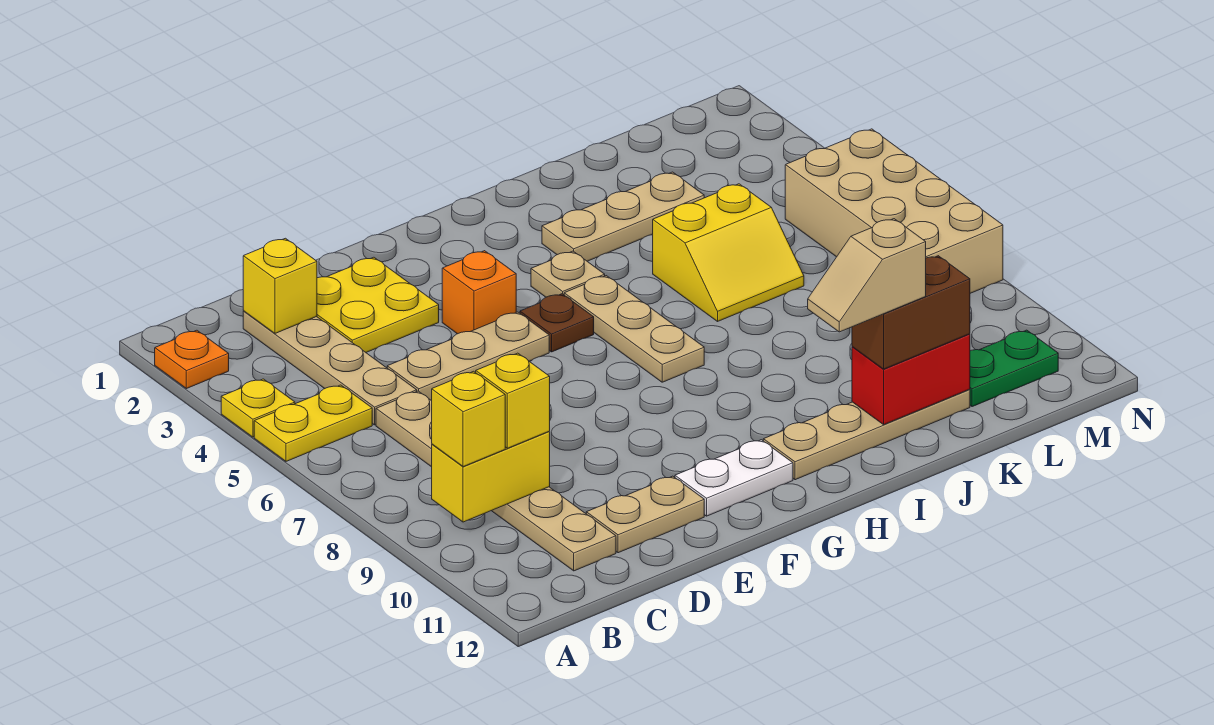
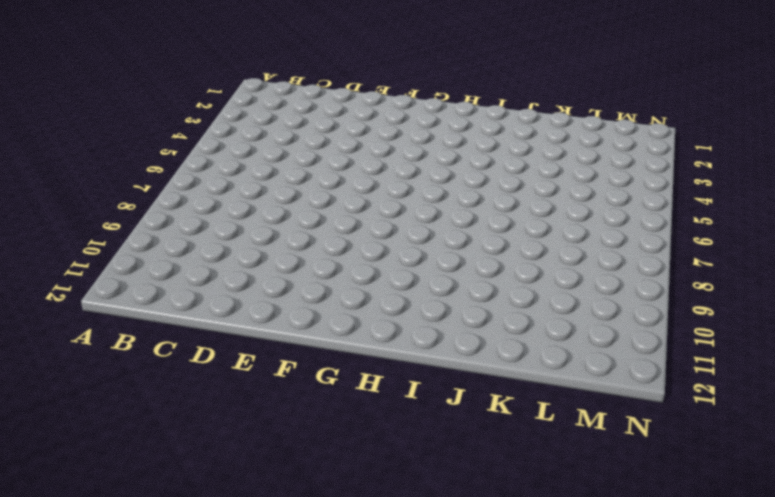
none -> orange 1x1 plate [155,330,229,389]
none -> yellow 1x1 plate [221,379,295,437]
none -> yellow 1x2 plate [254,385,372,461]

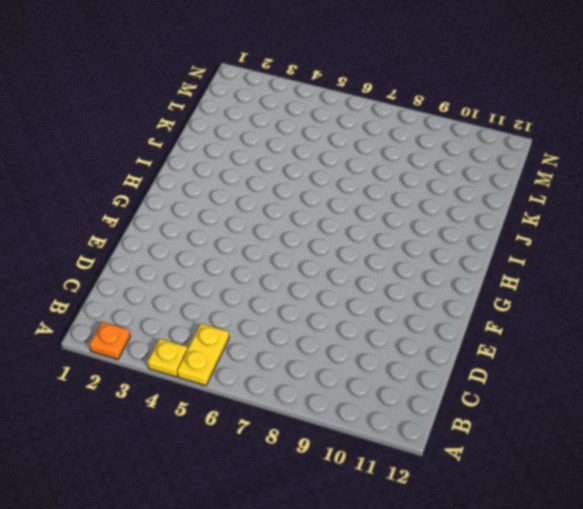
none -> tan 1x4 plate [243,311,417,425]
none -> tan 1x6 plate [376,391,616,571]
none -> yellow 2x2 plate [317,257,439,352]

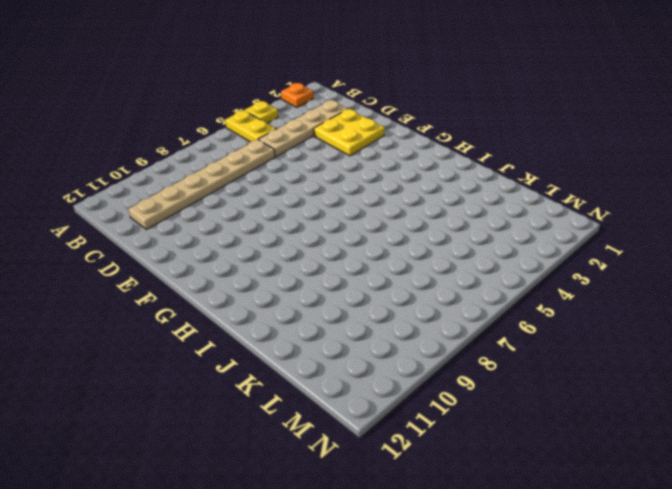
none -> tan 1x3 plate [387,312,549,401]
none -> tan 1x2 plate [586,476,704,553]
none -> orange 1x1 brick [442,251,516,334]

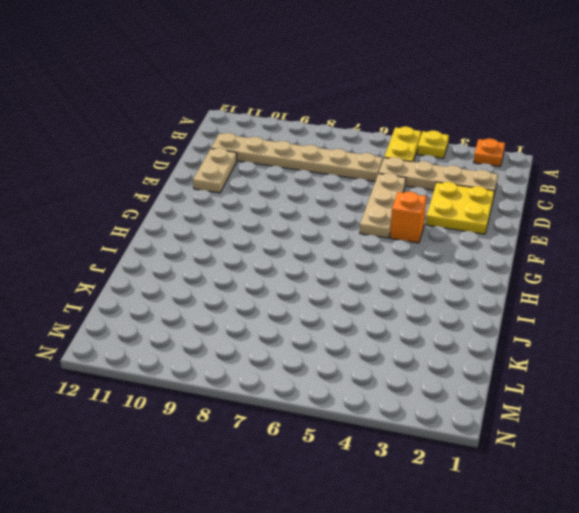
none -> white 1x2 plate [675,440,793,516]
none -> brown 1x1 plate [520,294,594,352]
none -> tan 1x1 plate [531,251,605,297]

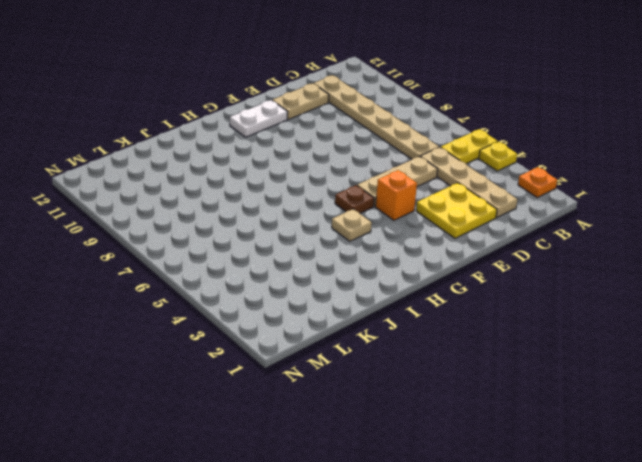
none -> tan 1x3 plate [564,276,704,382]
none -> tan 1x4 plate [763,390,970,480]
none -> tan 1x3 plate [542,172,704,261]

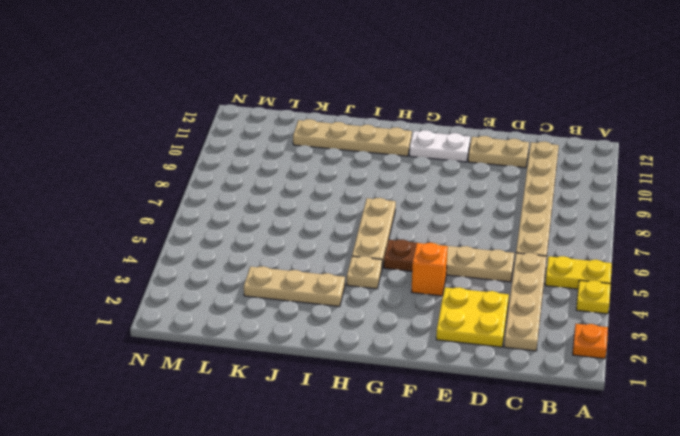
none -> yellow 2x2 slope [652,184,804,321]
none -> green 1x2 plate [970,330,1058,407]
none -> tan 2x4 brick [785,129,1003,293]

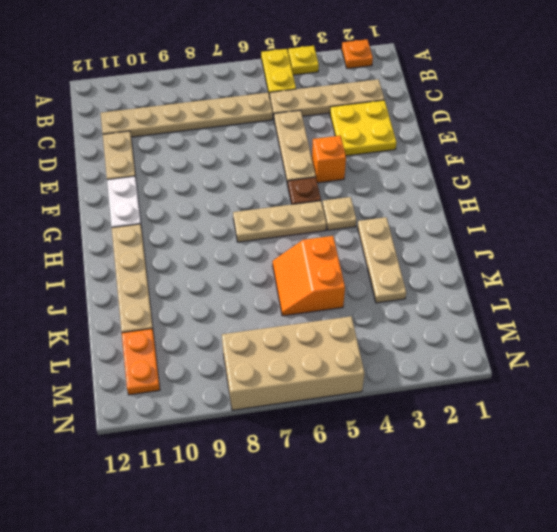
orange 2x2 slope [273,236,345,316] -> yellow 2x2 slope [652,184,804,321]
orange 1x2 plate [122,329,160,395] -> green 1x2 plate [970,330,1058,407]
none -> yellow 1x2 brick [432,432,550,522]
none -> yellow 1x1 brick [243,238,317,333]
none -> red 1x2 brick [852,334,970,425]

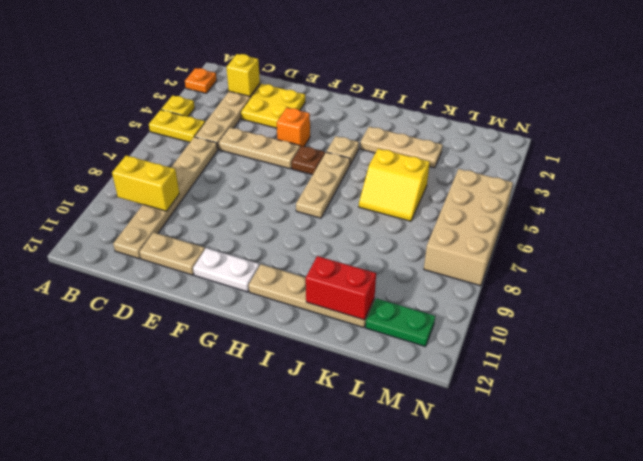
none -> yellow 1x1 brick [432,371,505,467]
none -> yellow 1x1 brick [476,353,550,448]
none -> brown 1x2 brick [852,256,970,369]

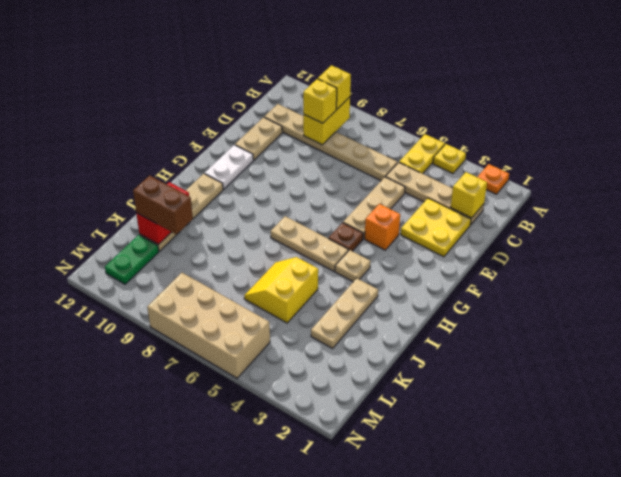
brown 1x2 brick [133,175,193,234] -> brown 1x2 brick turned to [852,256,970,369]
none -> tan 1x2 slope [808,219,926,332]

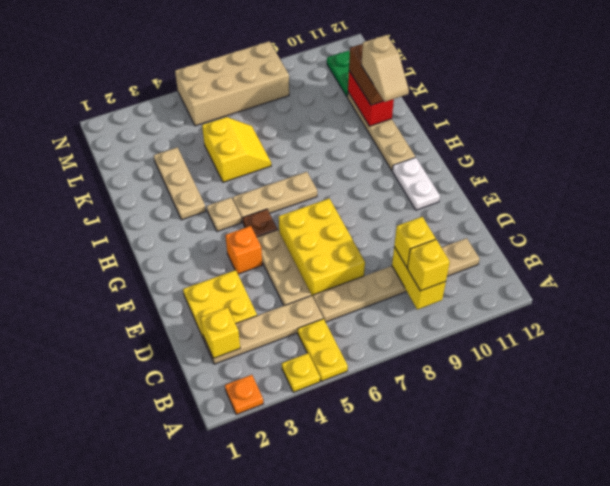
yellow 2x3 brick [279,198,365,297] -> none
none -> tan 1x2 plate [586,476,704,553]

